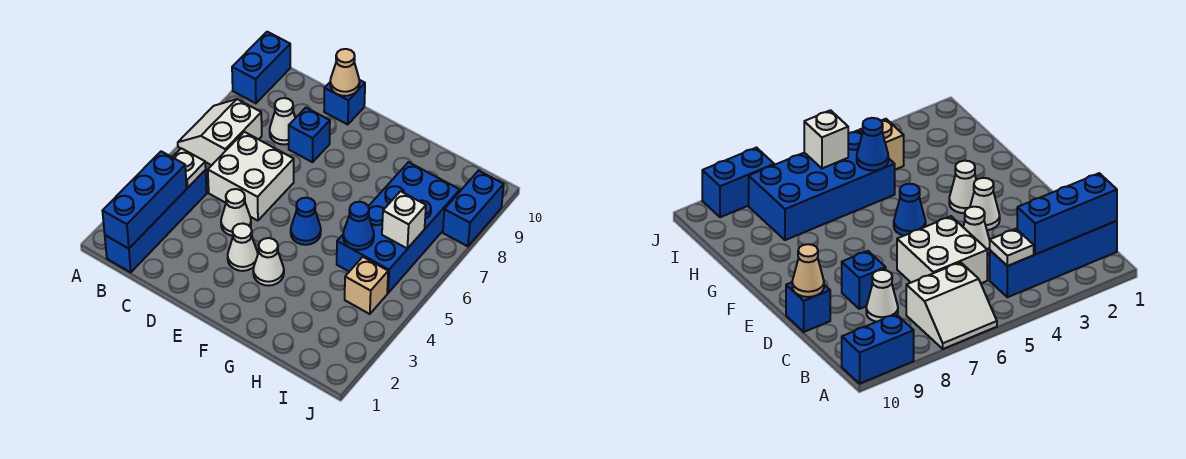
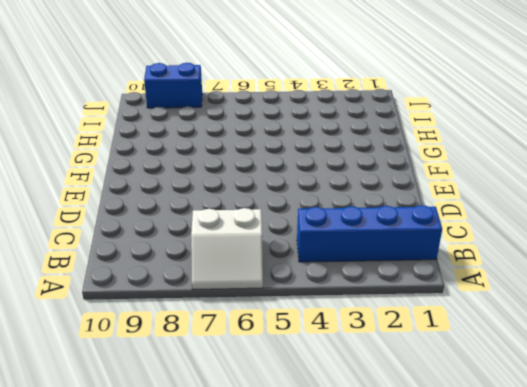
none -> blue 1x2 brick [232,32,290,103]
none -> white 2x2 brick [208,132,294,221]
none -> white 1x1 cone [270,98,295,145]

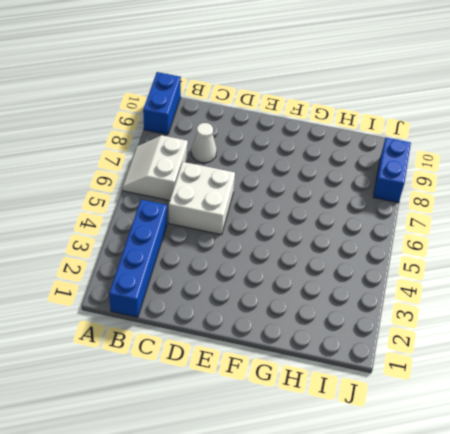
none -> white 1x1 cone [221,189,251,236]
none -> blue 1x1 brick [289,108,330,162]
none -> blue 1x1 brick [324,80,365,125]

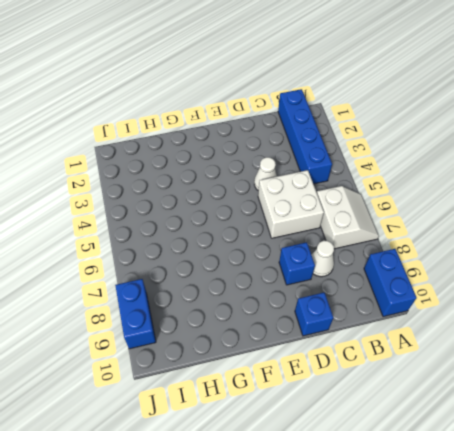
none -> white 1x1 cone [228,224,258,271]
none -> white 1x1 cone [253,238,284,286]
none -> blue 1x1 cone [291,198,321,245]

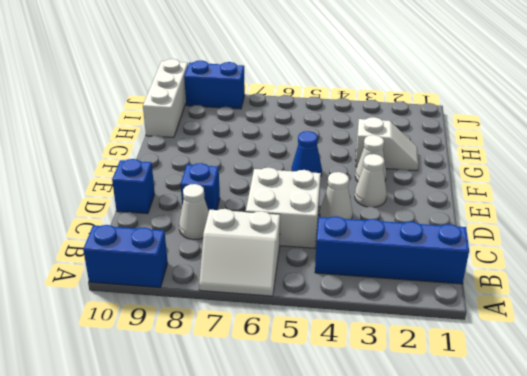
white 1x2 slope [356,117,418,171] -> none
white 1x3 brick [143,59,188,138] -> none
none -> blue 2x4 brick [337,162,460,293]
none -> tan 1x1 brick [345,257,388,314]
none -> blue 1x3 brick [103,151,187,249]

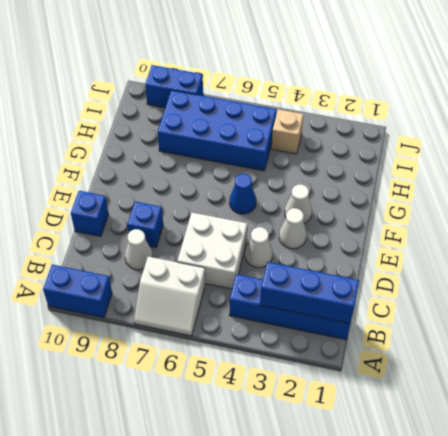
none -> white 1x1 plate [172,148,206,188]
none -> tan 1x1 cone [330,49,360,96]
none -> blue 1x1 cone [343,202,374,250]

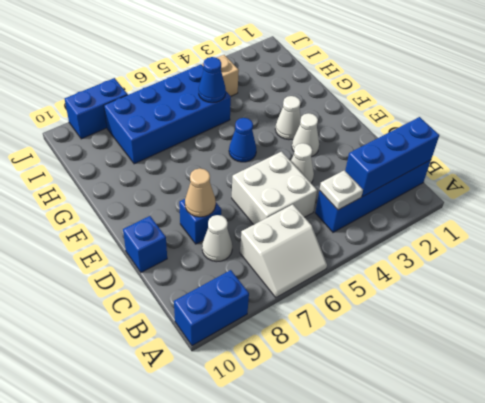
tan 1x1 cone [185,168,216,217] -> tan 1x1 cone moved to [330,49,360,96]
none -> white 1x1 brick [382,191,426,249]

